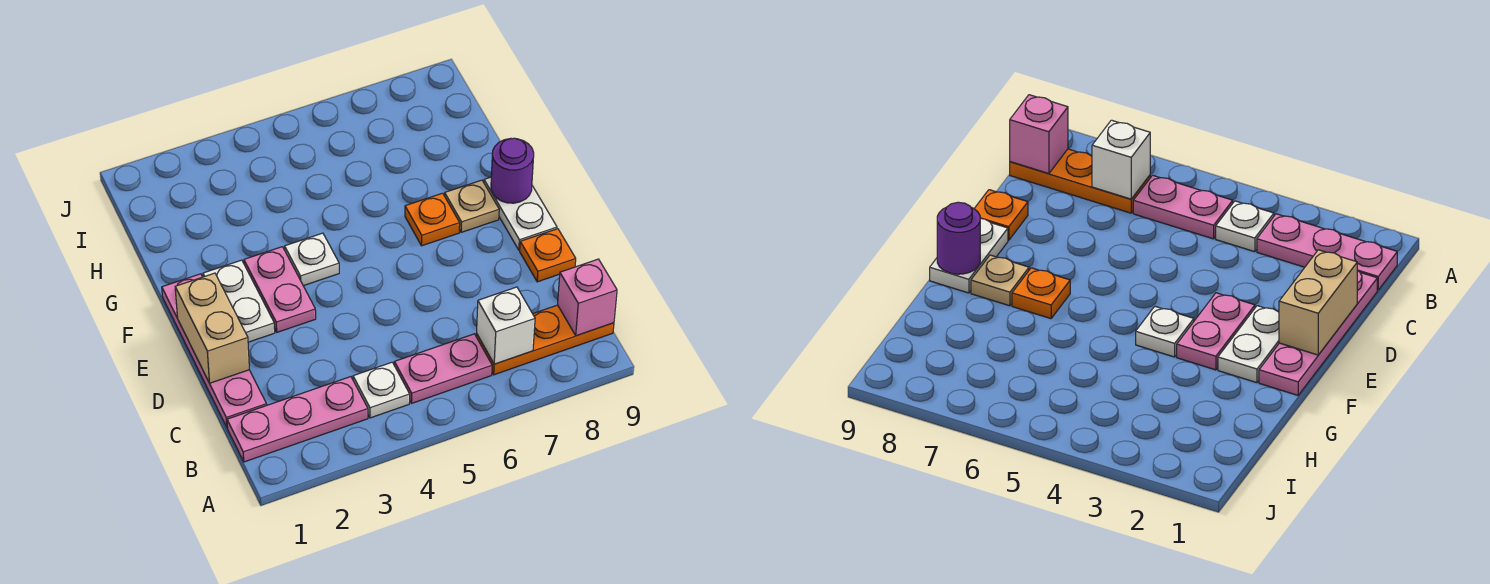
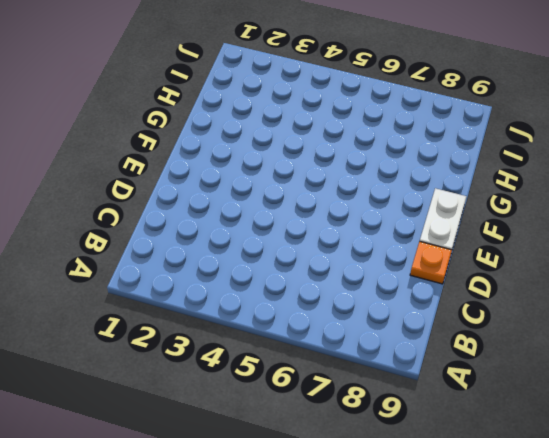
none -> pink 1x3 plate [227,377,368,462]
none -> white 1x1 plate [353,362,410,418]
none -> pink 1x2 plate [394,334,492,403]

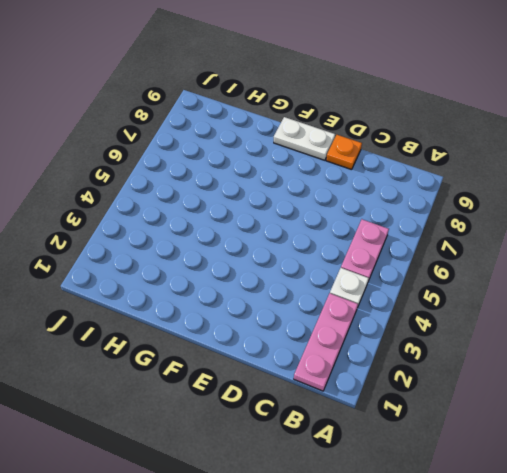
none -> orange 1x3 plate [476,305,614,375]
none -> pink 1x4 plate [162,274,267,428]
none -> white 1x2 plate [203,260,275,342]

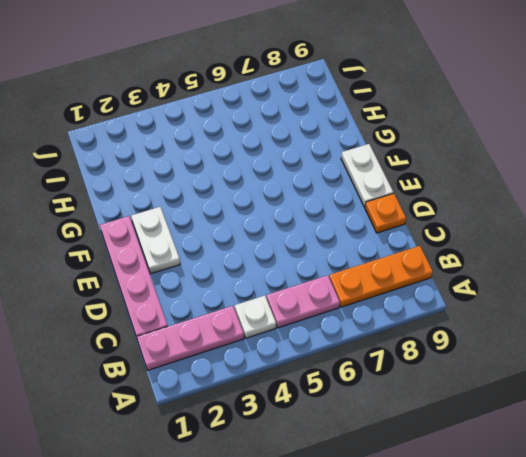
none -> pink 1x2 plate [244,247,316,332]
none -> white 1x1 plate [285,233,339,286]
none -> orange 1x1 plate [405,193,460,246]

